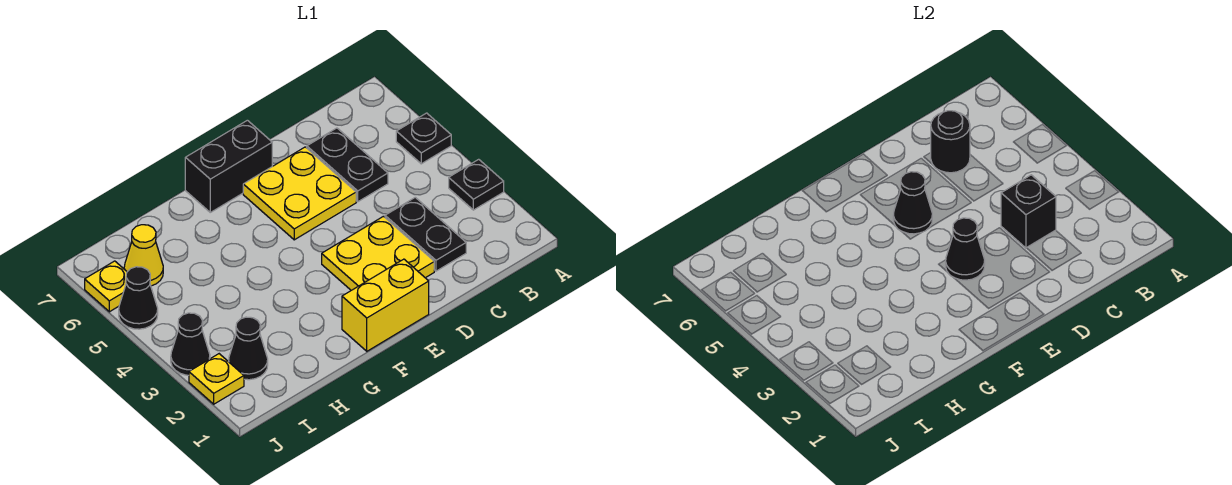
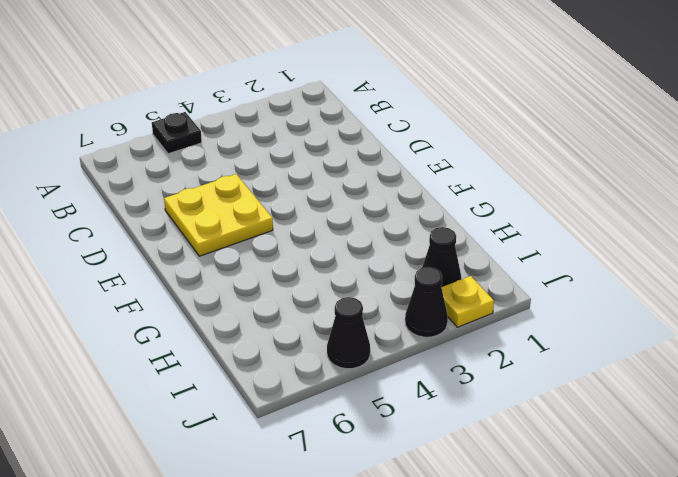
none -> black 1x1 plate [449,159,504,210]
none -> black 1x2 plate [385,197,466,271]
none -> black 1x2 plate [307,128,388,202]

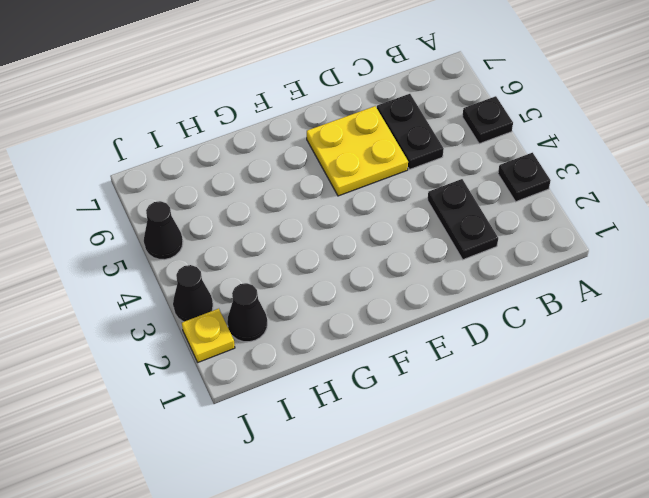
none -> yellow 2x2 plate [322,216,434,290]
none -> yellow 1x2 brick [342,259,429,351]
none -> black 1x2 brick [185,120,272,212]

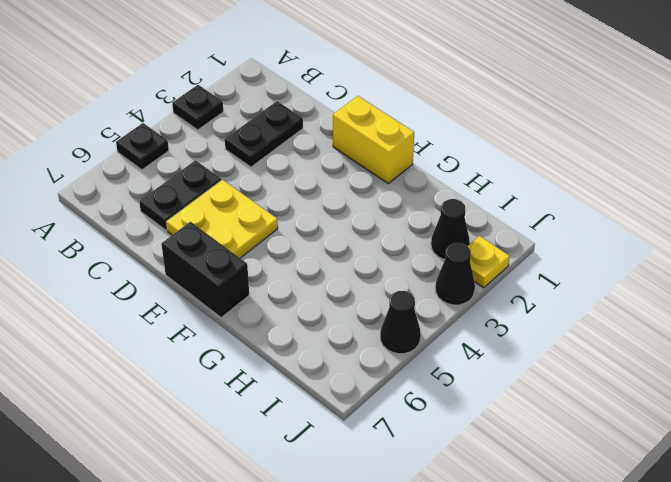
none -> yellow 2x2 plate [322,216,434,290]
none -> yellow 1x1 cone [124,225,163,286]
none -> yellow 1x1 plate [85,261,127,312]

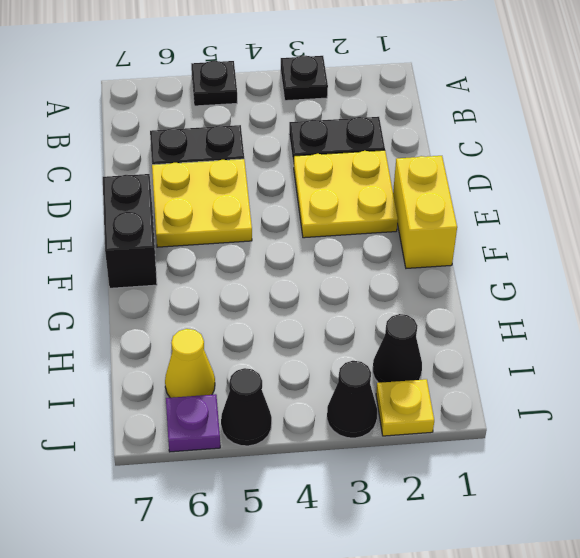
purple 1x1 plate [166,394,220,452] -> yellow 1x1 plate [85,261,127,312]
none -> black 1x1 brick [1001,175,1056,248]
none -> black 1x1 round brick [931,111,970,173]
none -> black 1x1 cone [946,218,985,280]

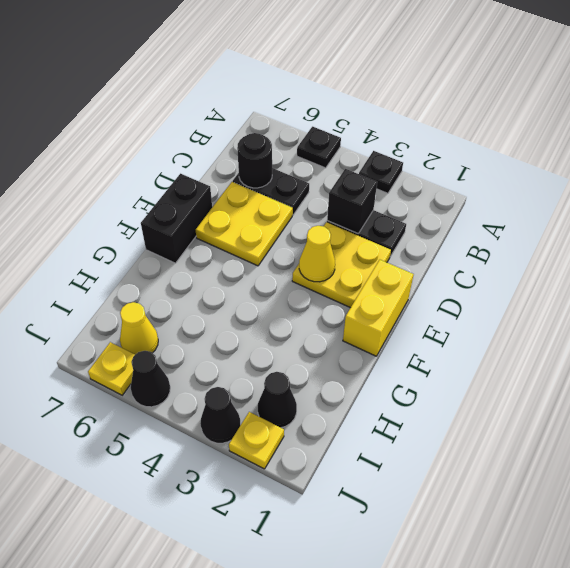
yellow 1x1 cone [299,226,335,282] -> black 1x1 cone [946,218,985,280]
none -> black 1x1 cone [893,172,932,234]

